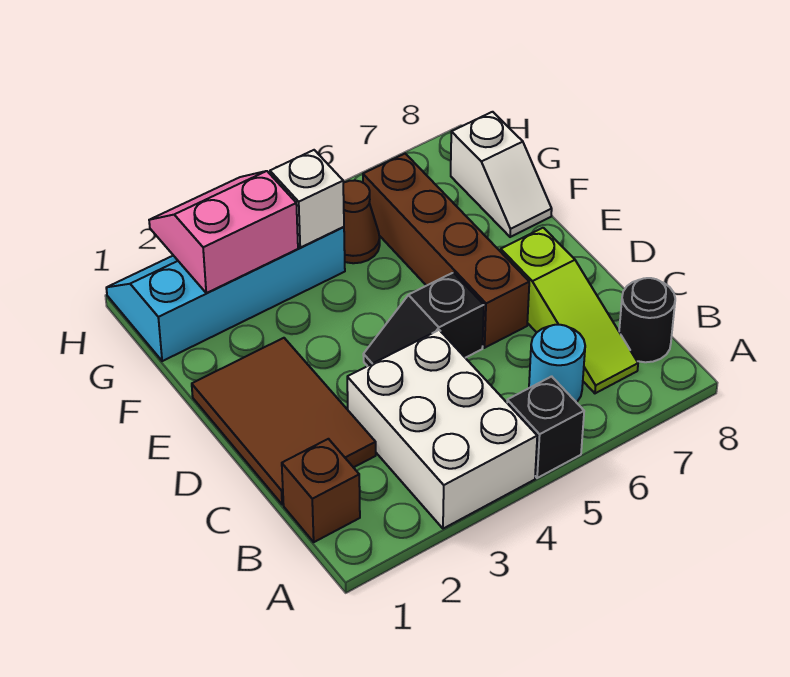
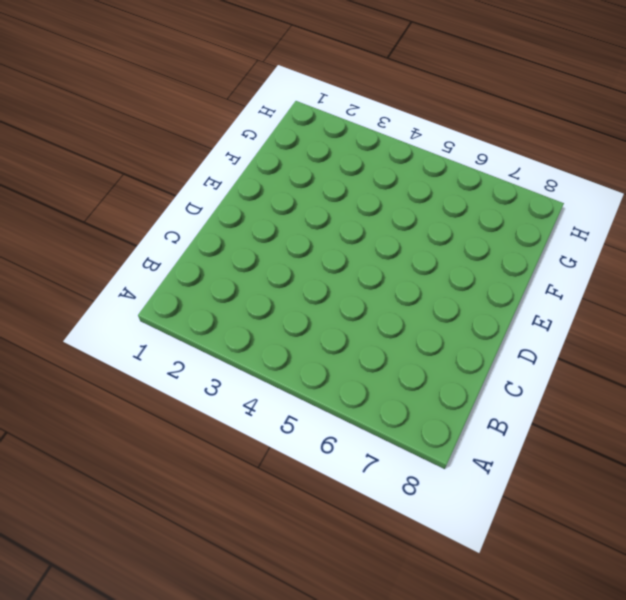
none -> white 2x3 brick [347,330,537,529]
none -> black 1x1 brick [507,376,584,478]
none -> brown 1x1 brick [282,439,360,542]

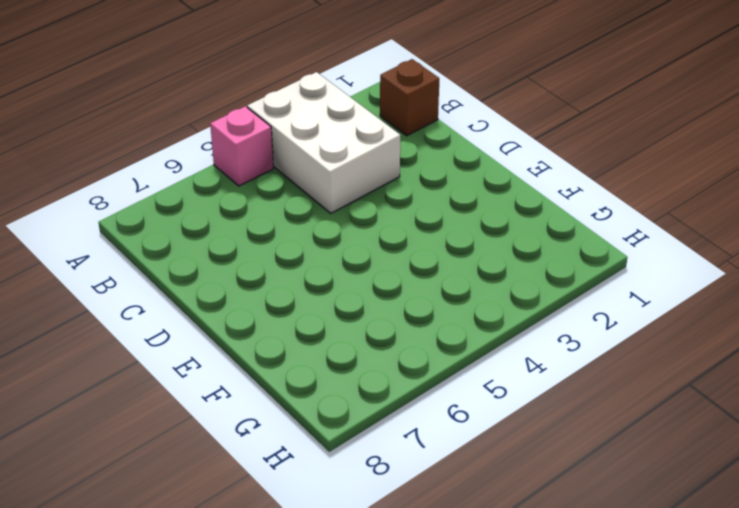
pink 1x1 brick [210,106,273,186] -> black 1x1 brick [507,376,584,478]
none -> cyan 1x1 round brick [529,325,585,402]
none -> lime 1x3 slope [501,228,638,393]
none -> black 1x1 round brick [619,278,675,362]

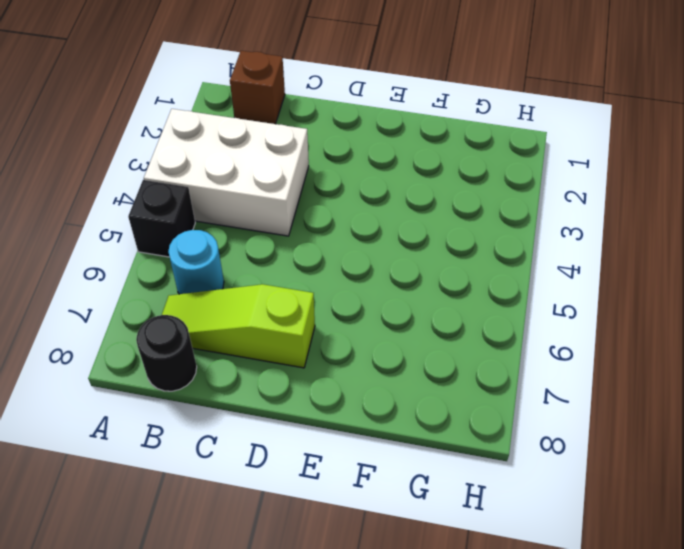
none -> brown 2x3 tile [192,338,376,505]
none -> black 1x2 slope [363,273,484,366]
none -> brown 1x4 brick [363,154,529,348]

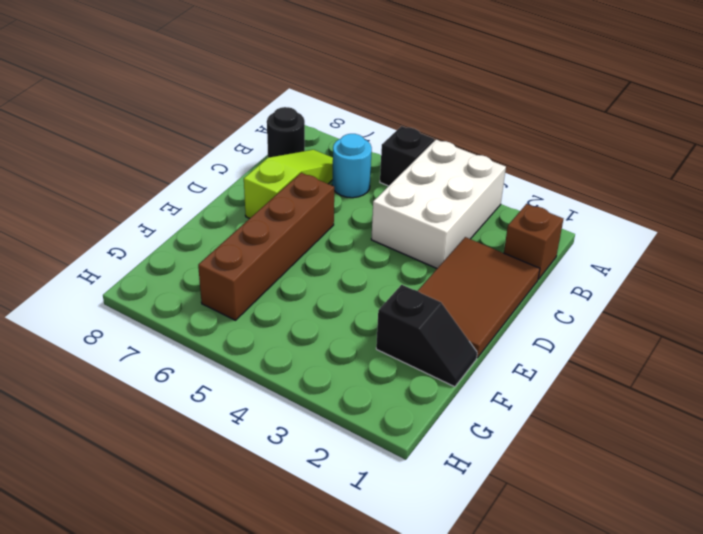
black 1x2 slope [376,285,477,387] -> black 1x2 slope moved to [363,273,484,366]
none -> white 1x2 slope [451,112,552,237]
none -> cyan 2x4 slope [106,227,345,361]
none -> brown 1x1 cone [343,180,380,263]

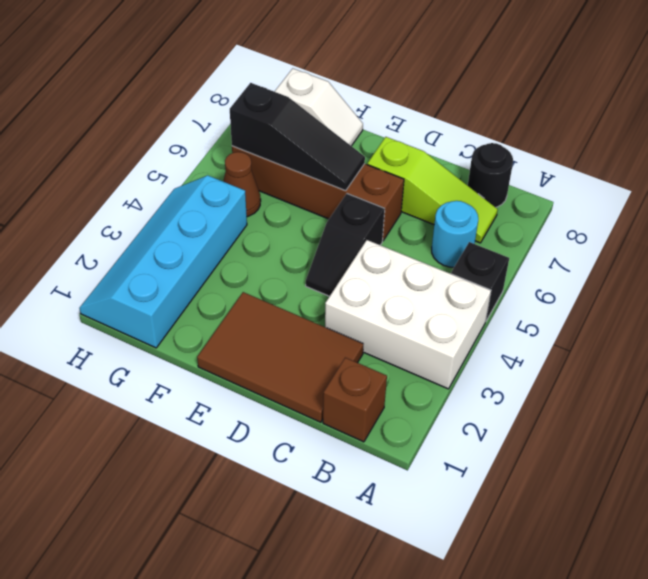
black 1x3 slope [230,83,365,191] -> none
none -> pink 2x2 slope [149,171,298,293]
none -> white 1x1 brick [270,150,344,248]

